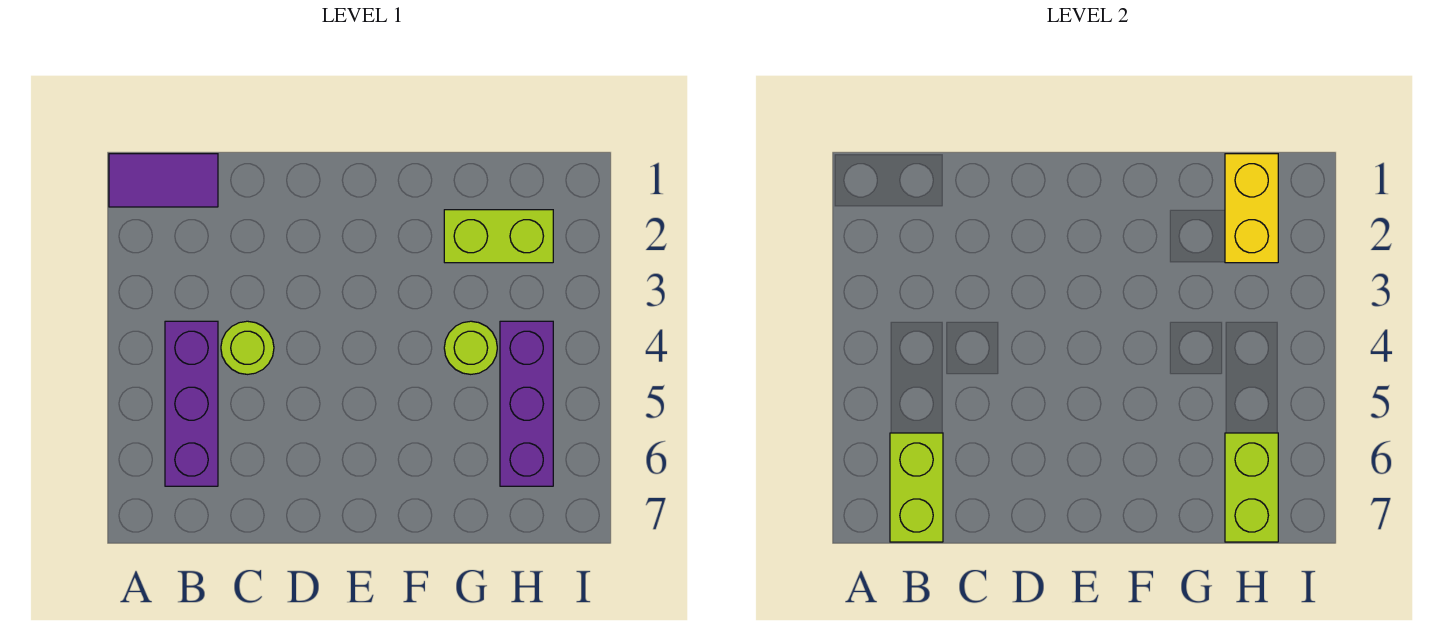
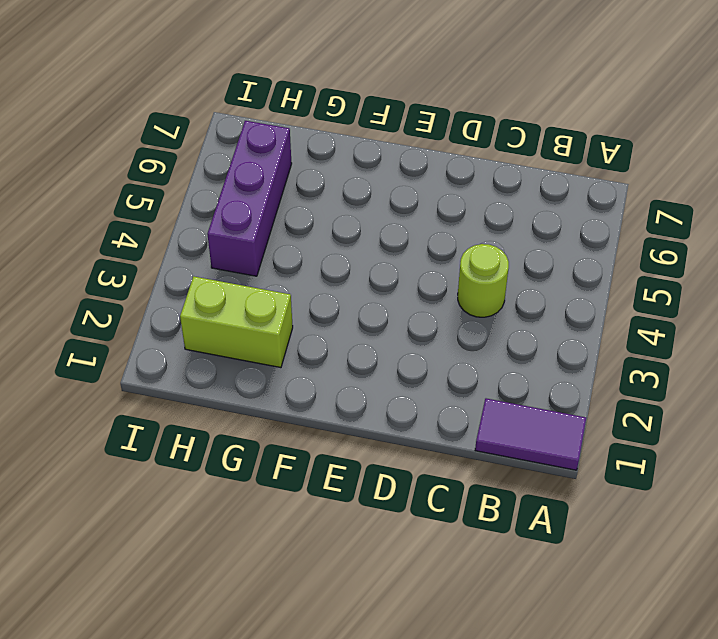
none -> purple 1x3 brick [165,321,218,486]
none -> lime 1x1 round brick [444,321,497,374]

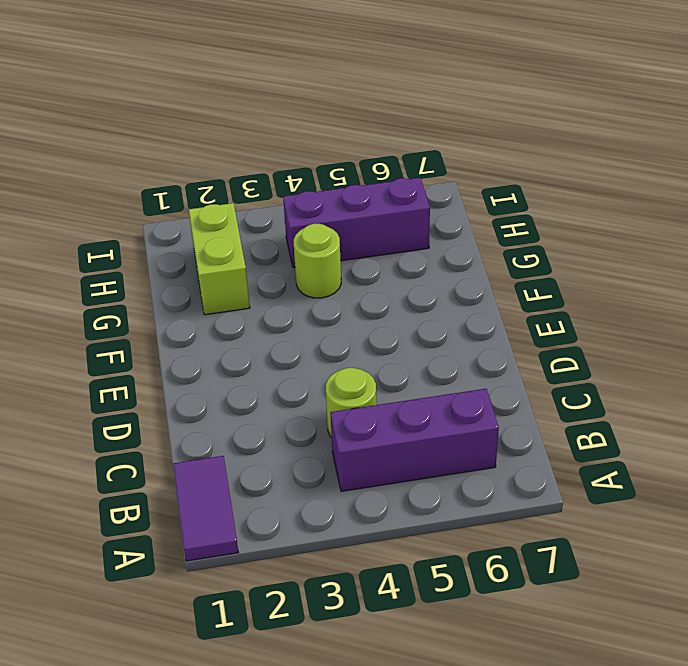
none -> lime 1x2 brick [890,433,943,542]
none -> yellow 1x2 brick [1225,154,1278,263]

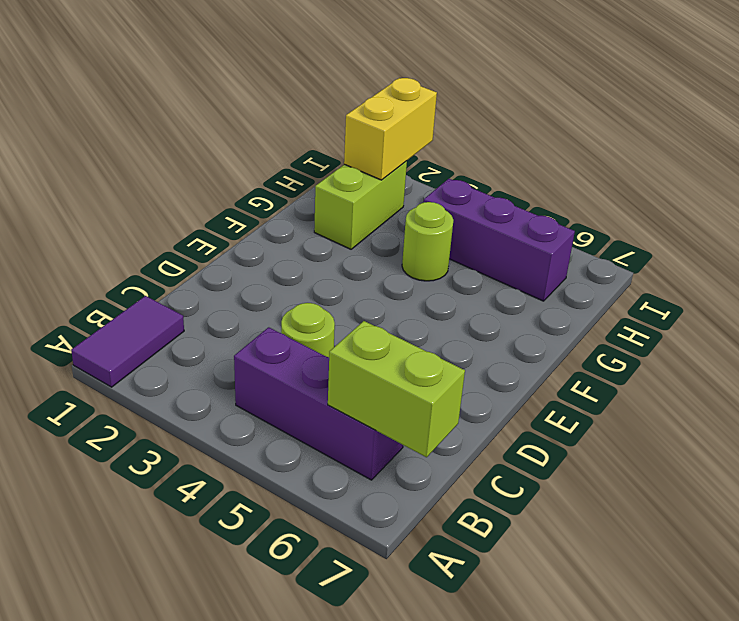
yellow 1x2 brick [344,78,437,180] -> yellow 1x2 brick turned to [1225,154,1278,263]
none -> lime 1x2 brick [1225,433,1278,542]

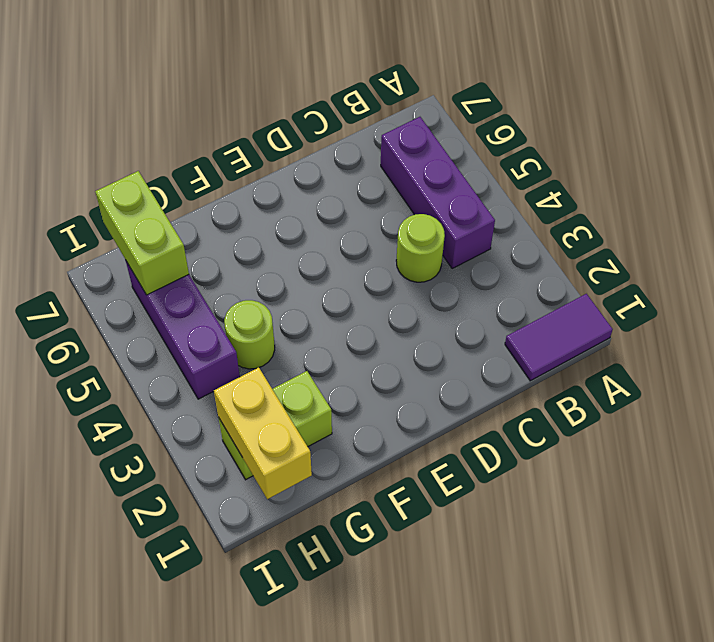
none -> lime 1x2 brick [890,433,943,542]

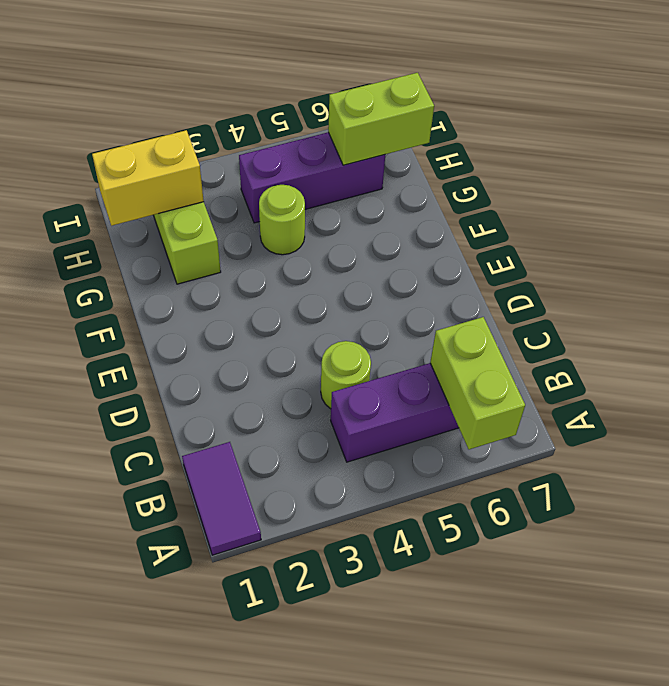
lime 1x2 brick [430,317,525,449] -> lime 1x2 brick turned to [890,433,943,542]

